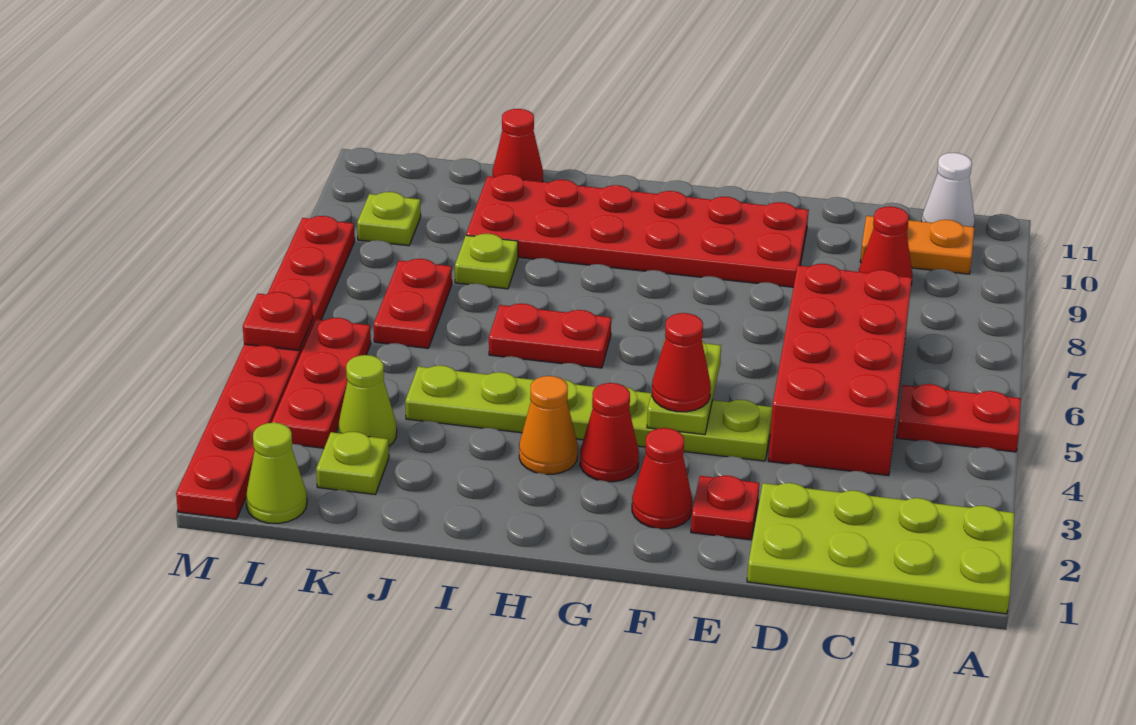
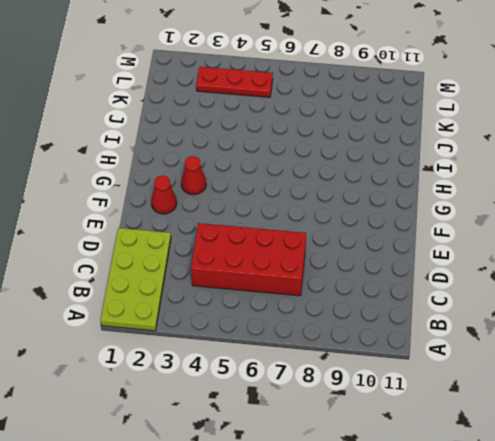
none -> red 1x2 plate [896,384,1021,452]
none -> orange 1x2 plate [860,216,974,274]
none -> white 1x1 cone [922,153,975,227]

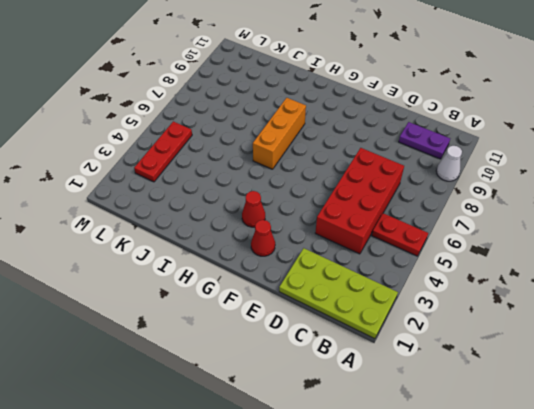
white 1x1 cone [436,146,462,181] -> white 1x1 cone moved to [922,153,975,227]
purple 1x2 plate [399,122,450,159] -> orange 1x2 plate [860,216,974,274]
orange 1x3 brick [253,98,306,169] -> red 1x2 plate [489,304,611,368]
none -> red 1x1 cone [859,206,913,284]
none -> red 1x1 plate [691,475,759,540]
none -> lime 1x6 plate [405,365,772,461]

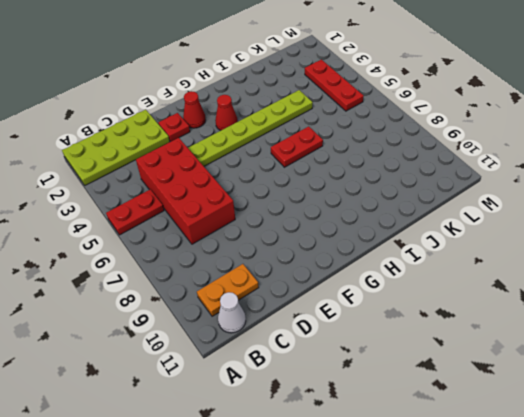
none -> red 1x1 cone [859,206,913,284]
none -> red 2x6 plate [466,174,809,287]
none -> orange 1x1 cone [519,376,578,474]

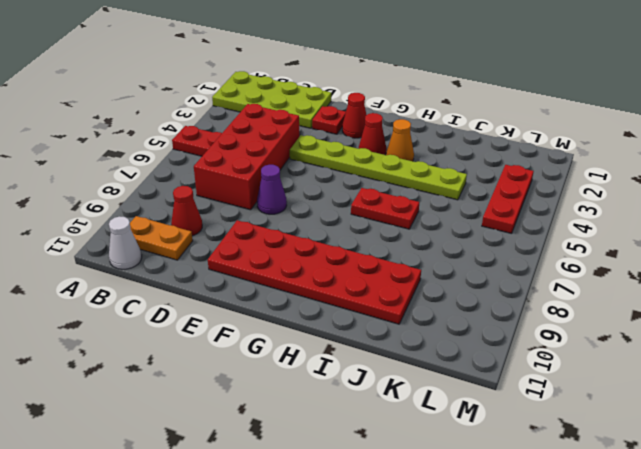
purple 1x1 cone [257,165,287,214] -> none
none -> lime 1x1 plate [455,234,518,289]
none -> red 1x1 cone [492,109,543,182]
none -> lime 1x1 plate [316,432,389,494]

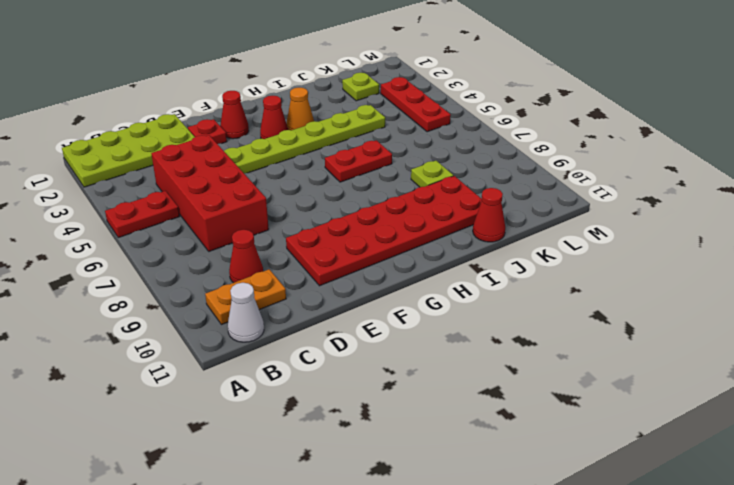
none -> lime 1x1 cone [338,355,397,446]
none -> red 1x2 plate [374,259,452,348]
none -> lime 1x1 cone [246,423,307,524]

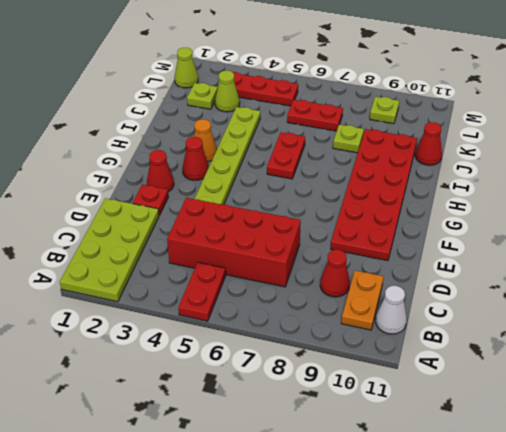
none -> red 1x8 plate [176,216,355,519]
none -> lime 1x2 plate [647,339,721,435]
none -> red 1x1 plate [243,292,313,351]

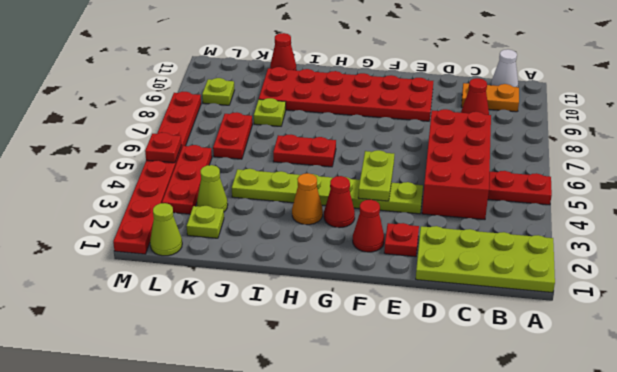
none -> red 1x1 cone [652,313,711,412]

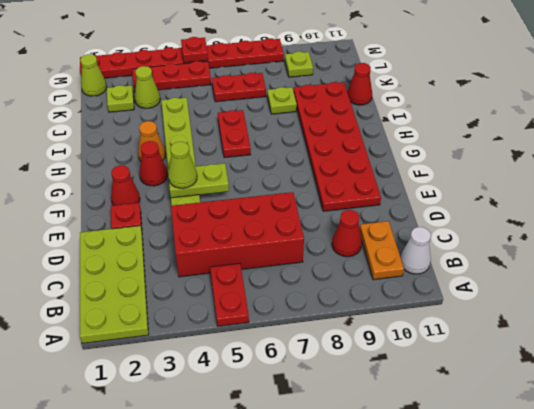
lime 1x1 cone [168,142,197,188] -> red 1x1 cone [652,313,711,412]

